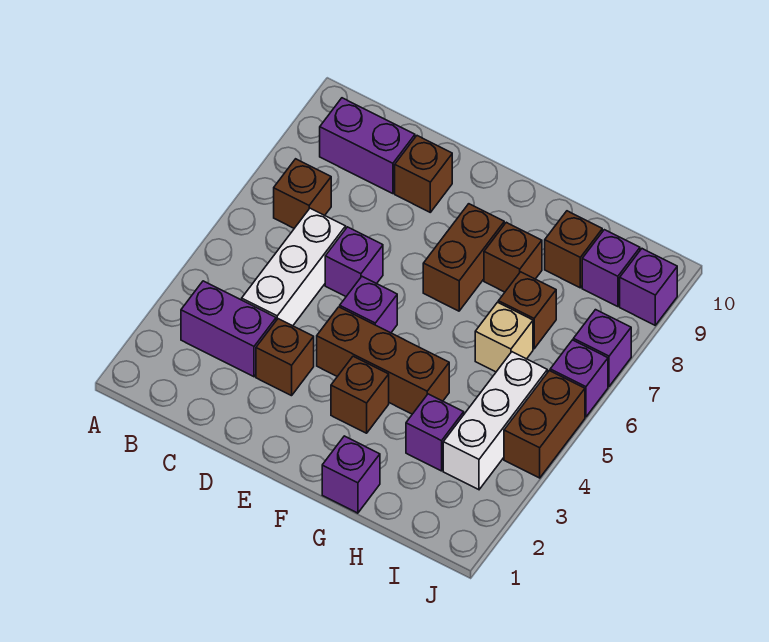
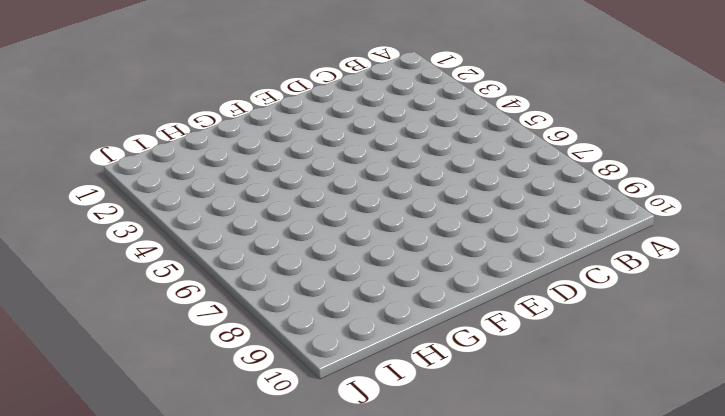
none -> purple 1x2 brick [181,281,276,377]
none -> brown 1x1 brick [274,159,331,228]
none -> purple 1x2 brick [320,98,415,194]

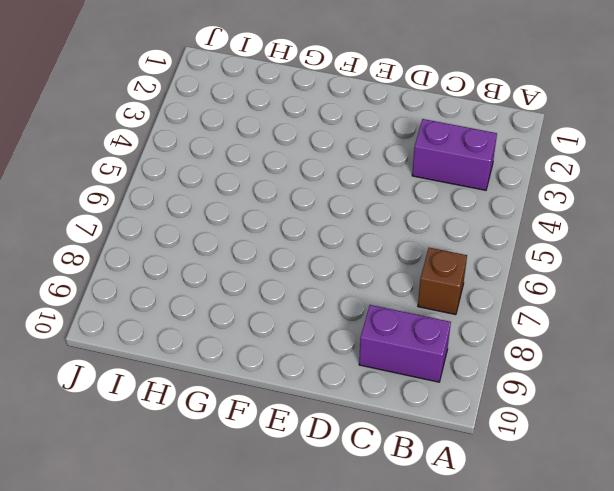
none -> white 1x3 brick [242,208,346,326]
none -> brown 1x1 brick [256,319,314,396]
none -> purple 1x1 brick [325,227,383,296]

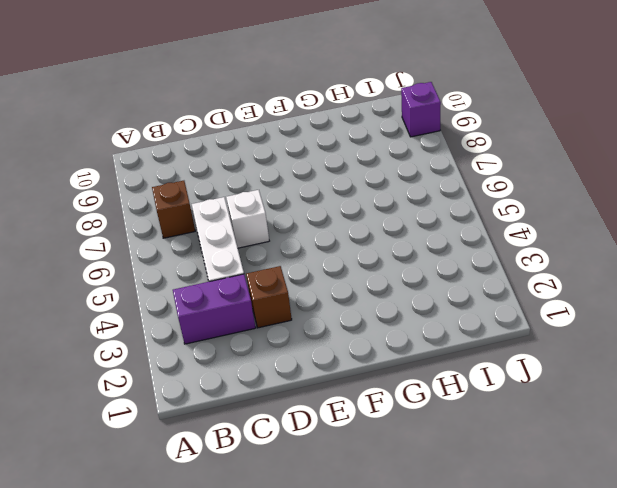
white 1x1 brick [226,190,269,248] -> purple 1x1 brick [325,227,383,296]
none -> purple 1x2 brick [320,98,415,194]
none -> brown 1x1 brick [395,136,452,212]
none -> brown 1x3 brick [317,307,449,414]

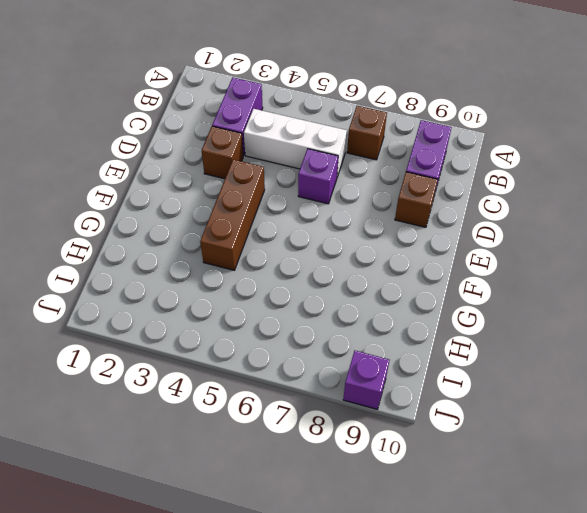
none -> purple 1x1 brick [340,277,397,333]
none -> brown 1x1 brick [331,356,389,433]
none -> brown 1x2 brick [423,204,504,311]

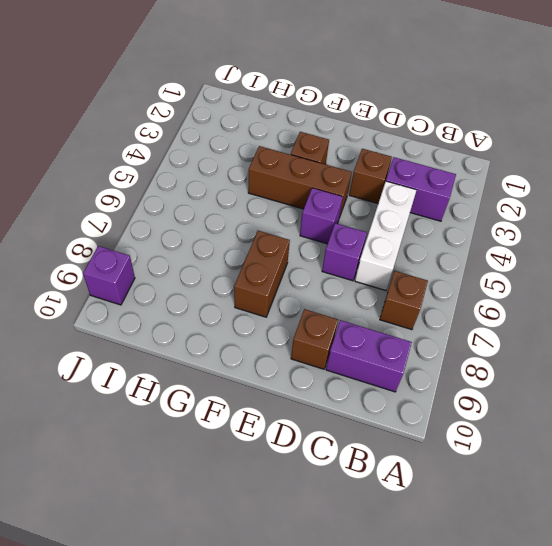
none -> purple 1x1 brick [322,436,380,513]
none -> brown 1x1 brick [484,222,542,292]
none -> purple 1x1 brick [406,394,464,471]

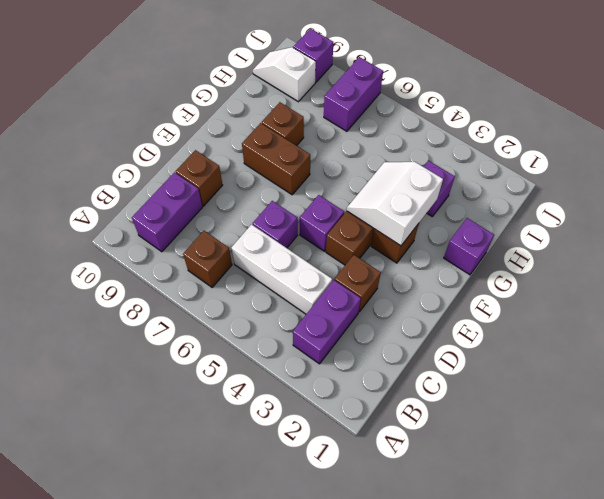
white 2x2 slope [347,162,443,246] -> none
purple 1x2 brick [324,57,383,131] -> purple 1x1 brick [573,310,631,386]
white 1x2 slope [253,47,316,102] -> purple 1x1 brick [582,230,640,307]
none -> tan 1x1 brick [475,302,533,372]
none -> brown 1x1 brick [498,272,556,349]
none -> brown 1x1 brick [545,211,602,288]

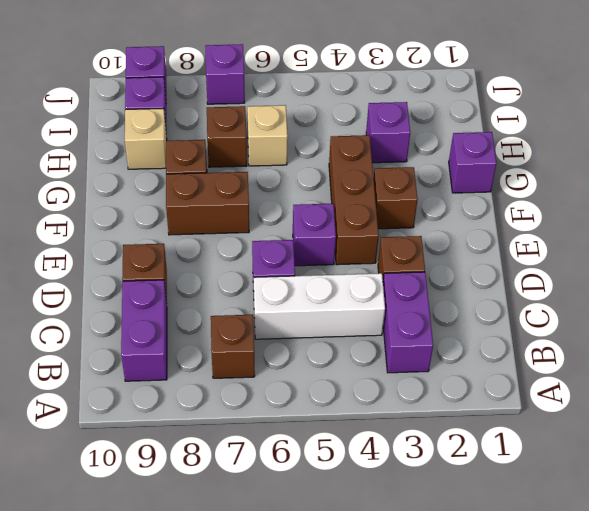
tan 1x1 brick [125,108,167,169] -> brown 1x1 brick [545,211,602,288]
none -> white 1x3 brick [443,352,547,490]
none -> brown 1x2 brick [504,371,585,478]
none -> purple 1x1 brick [550,340,608,417]

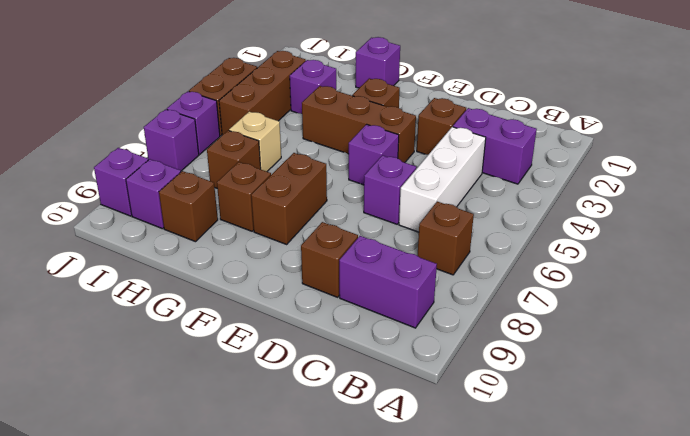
brown 1x3 brick [219,51,306,135] -> white 1x3 brick [443,352,547,490]

